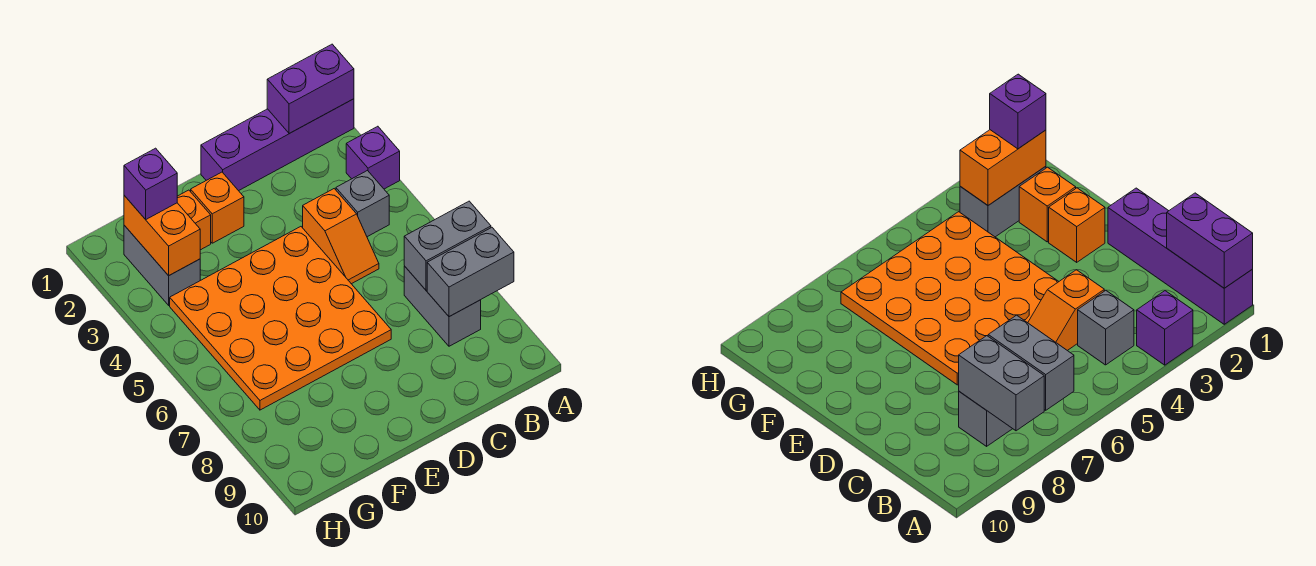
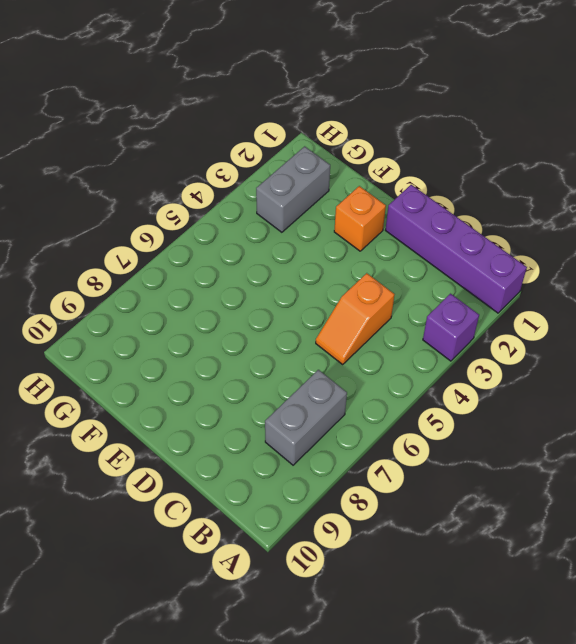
none -> grey 1x1 brick [336,171,389,237]
none -> orange 4x4 plate [170,227,391,410]
none -> orange 1x1 brick [177,190,211,250]

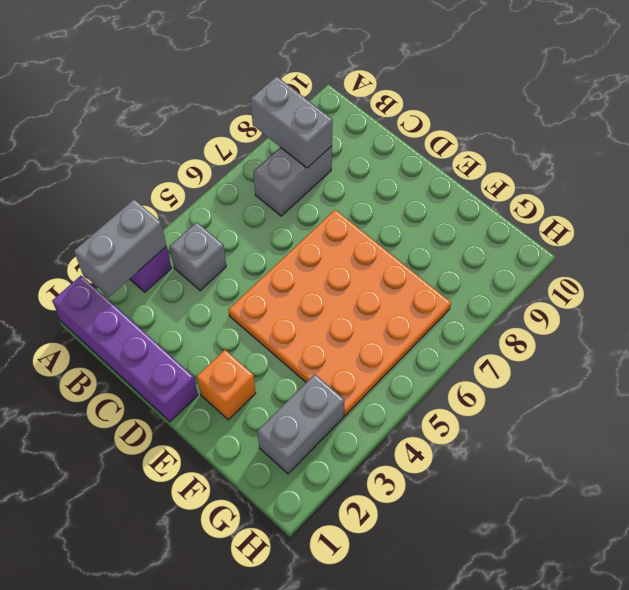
grey 1x2 brick [74,199,166,297] -> grey 1x2 brick turned to [404,201,491,290]
none -> orange 1x2 slope [303,189,379,284]
none -> orange 1x1 brick [177,190,211,250]
none -> purple 1x2 brick [267,44,354,134]

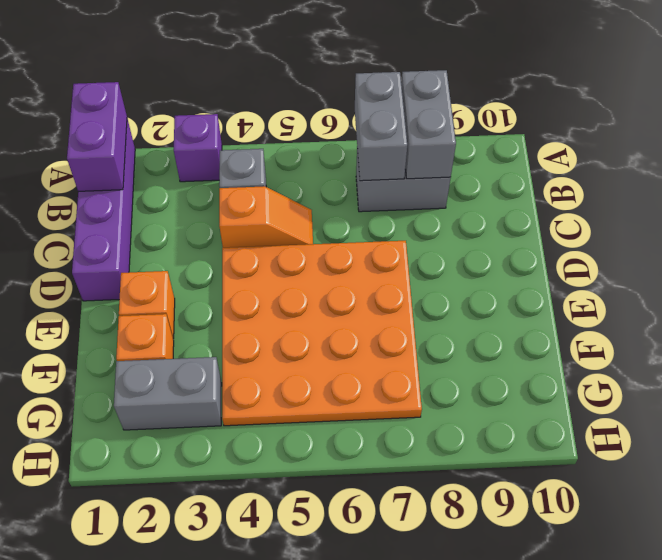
none -> orange 1x2 brick [124,195,200,276]
none -> purple 1x1 brick [124,148,177,219]

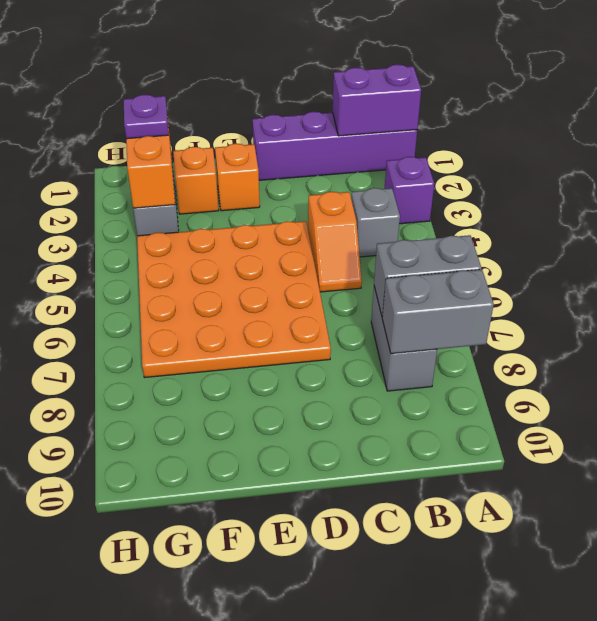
purple 1x1 plate [123,95,169,139] -> purple 1x1 brick [124,148,177,219]

